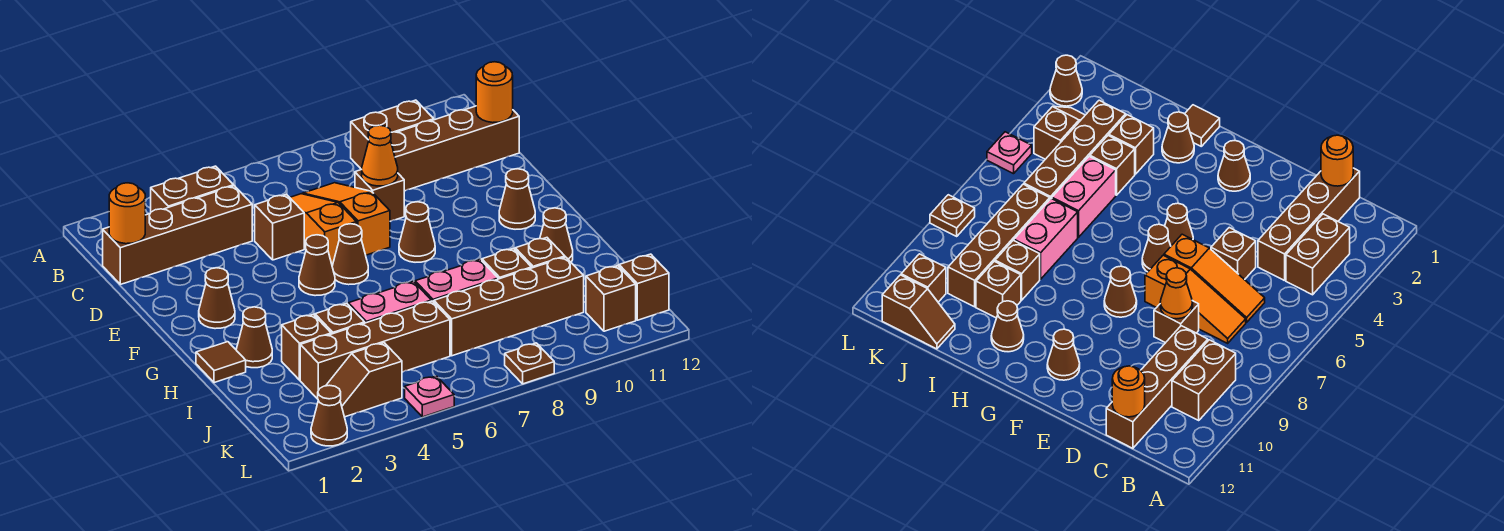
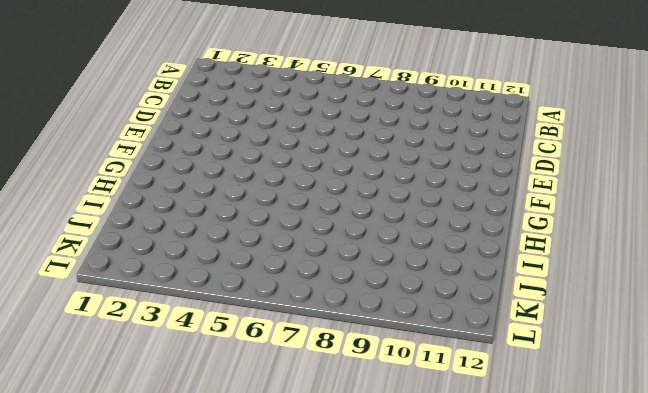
none -> brown 1x2 brick [151,166,234,212]
none -> brown 1x2 brick [351,100,434,170]
none -> brown 1x4 brick [103,186,252,284]
none -> orange 1x3 slope [290,194,356,266]

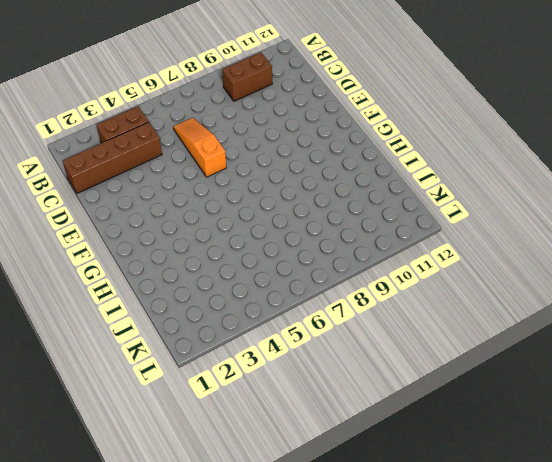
none -> orange 1x3 slope [303,183,390,255]
none -> brown 1x4 brick [391,106,519,191]
none -> brown 1x1 brick [255,194,304,260]
none -> brown 1x1 brick [355,170,404,221]

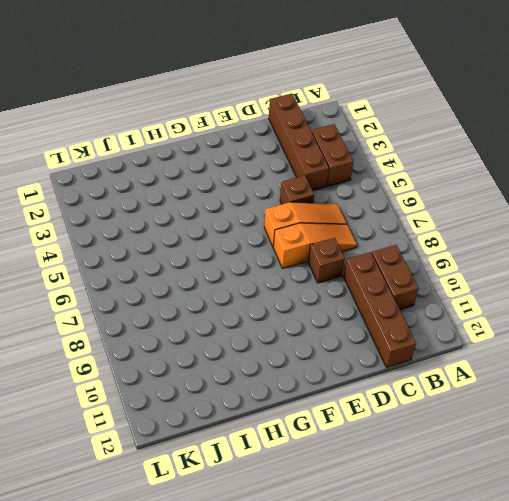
none -> brown 1x1 cone [199,268,235,329]
none -> brown 1x1 cone [299,235,335,296]
none -> brown 1x1 cone [332,224,368,285]
none -> brown 1x1 cone [399,202,435,262]

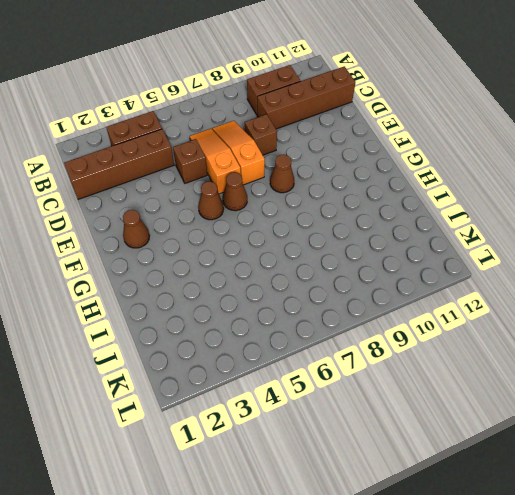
none -> brown 1x1 cone [499,169,535,229]
none -> brown 1x1 tile [196,342,246,383]
none -> brown 1x1 cone [236,307,272,368]
none -> brown 1x1 cone [540,208,573,262]

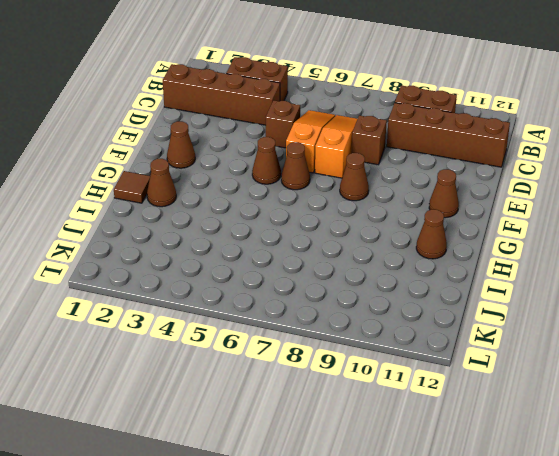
none -> brown 1x1 brick [282,314,331,380]
none -> brown 1x1 brick [315,303,365,334]
none -> pink 1x2 brick [348,281,431,323]
none -> pink 1x2 brick [415,260,498,302]

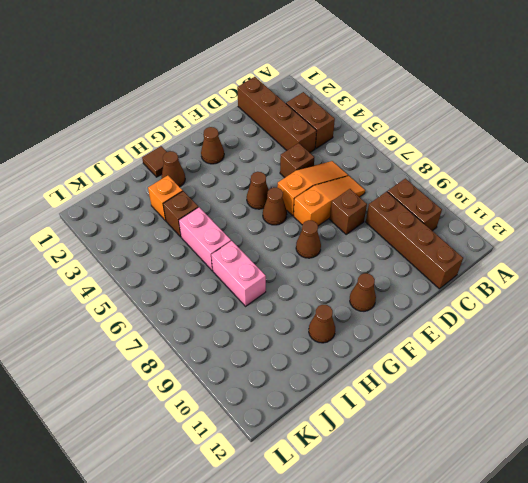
orange 1x1 brick [148,175,183,221] -> brown 1x1 brick [282,314,331,380]
none -> brown 1x1 brick [482,249,532,279]
none -> brown 1x1 brick [515,238,565,268]
none -> brown 1x4 brick [300,301,450,399]
none -> brown 1x4 brick [434,257,584,356]

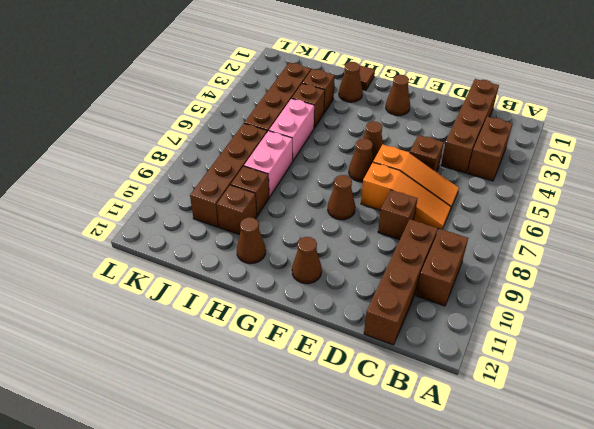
none -> brown 1x2 slope [618,254,669,320]
none -> brown 1x2 slope [326,343,402,417]
none -> brown 1x1 brick [586,266,636,331]
none -> brown 1x1 cone [311,385,347,446]

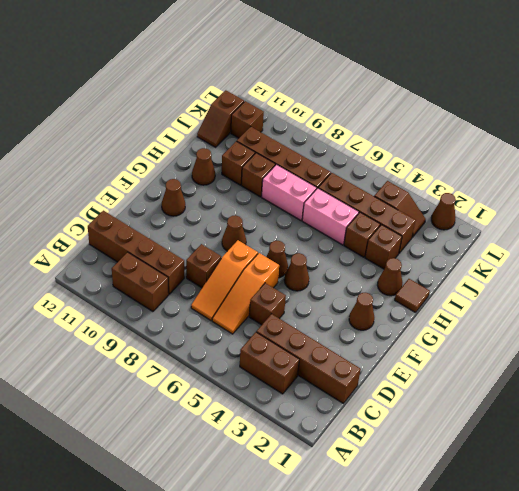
none -> pink 1x1 plate [405,376,454,417]
none -> brown 1x1 plate [505,343,554,384]
none -> orange 1x1 round brick [109,183,145,244]
none -> orange 1x1 round brick [476,62,513,123]

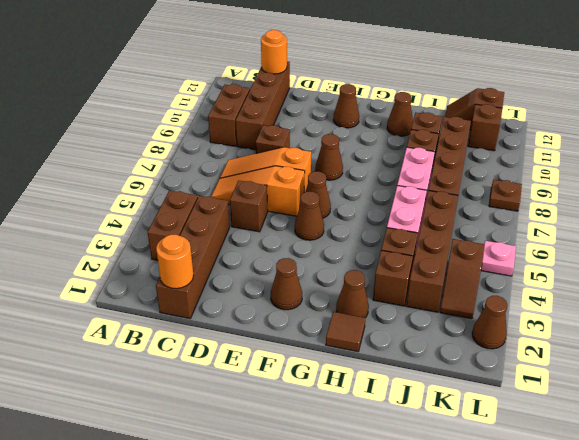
none -> orange 1x1 cone [362,125,398,186]

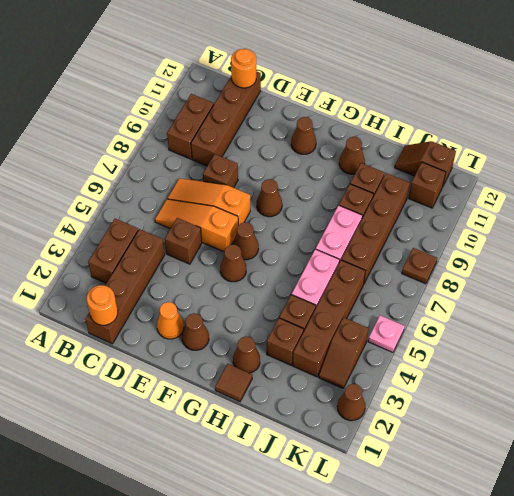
orange 1x1 cone [157,302,184,339] -> orange 1x1 cone moved to [362,125,398,186]

